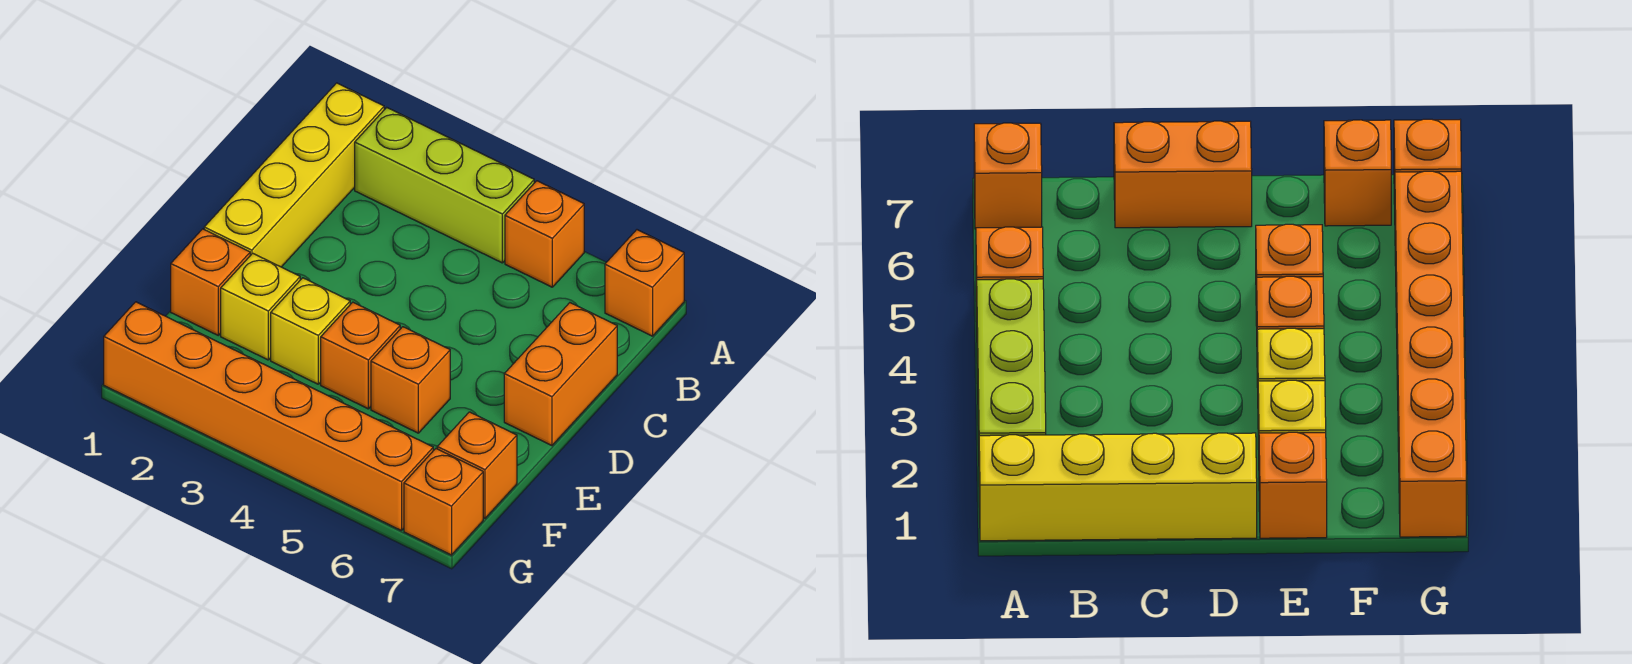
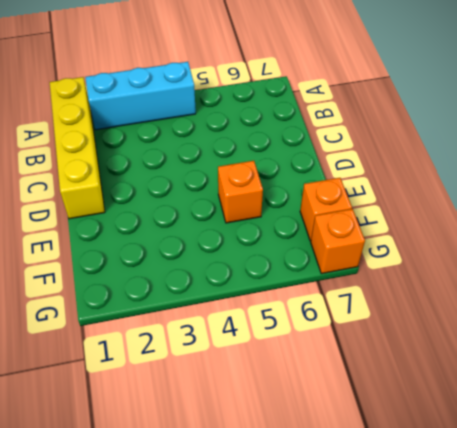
cyan 1x3 brick [85,62,196,130] -> lime 1x3 brick [355,107,534,263]
none -> orange 1x1 brick [505,181,584,287]
none -> orange 1x1 brick [605,230,684,336]
none -> orange 1x2 brick [504,303,617,446]

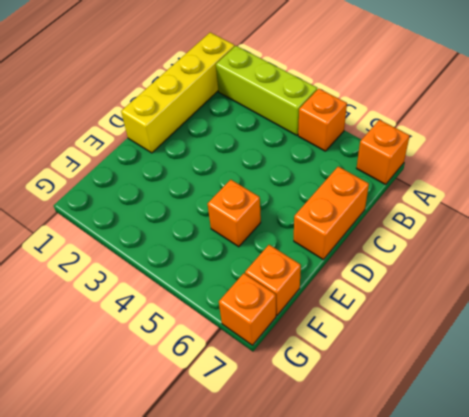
none -> orange 1x1 brick [171,229,250,335]
none -> yellow 1x1 brick [221,253,300,360]
none -> yellow 1x1 brick [271,278,350,384]

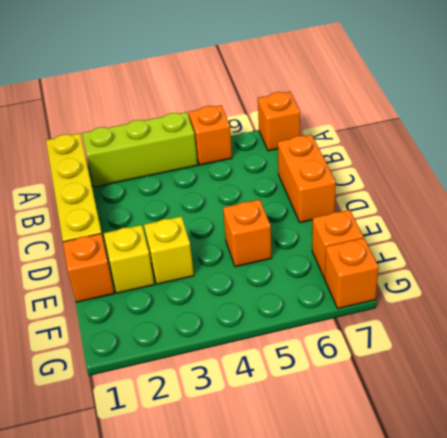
none -> orange 1x1 brick [321,302,400,409]
none -> orange 1x6 brick [104,302,433,531]

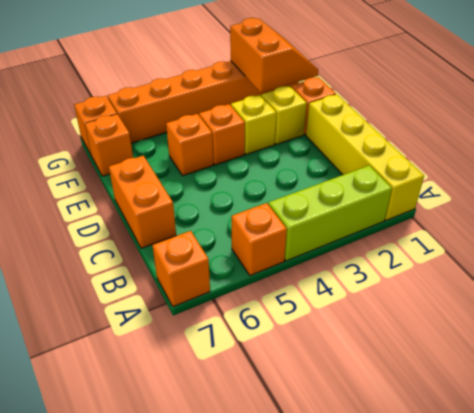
orange 2x2 slope [230,18,318,93] -> none

